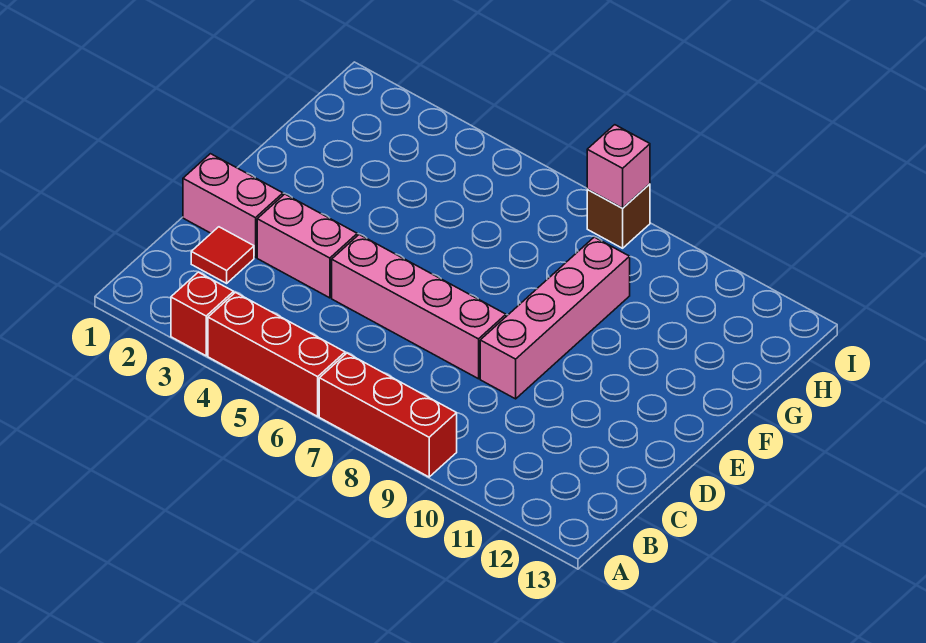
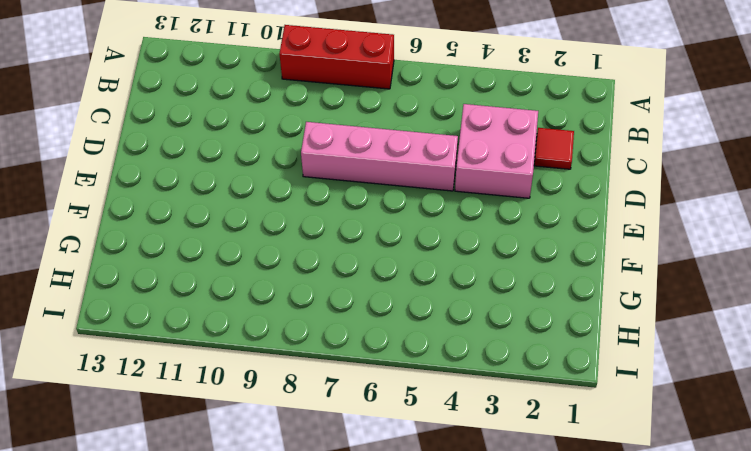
pink 2x2 brick [455,104,538,198] -> pink 1x2 brick [257,194,357,298]
none -> red 1x1 brick [171,272,234,356]
none -> red 1x3 brick [208,293,345,416]

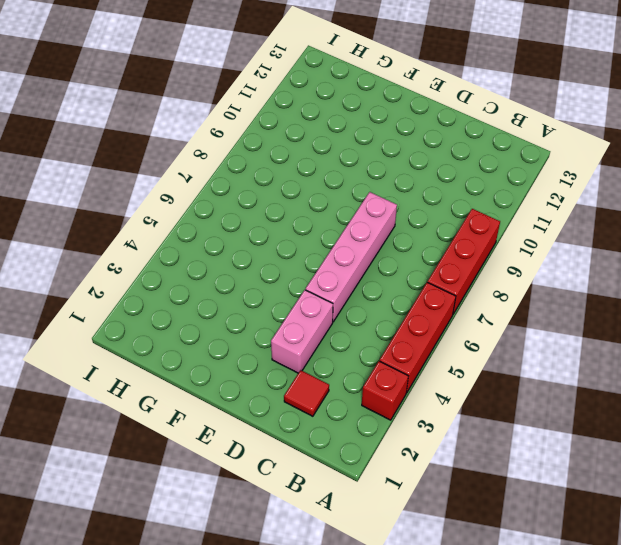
none -> pink 1x2 brick [183,154,283,257]
none -> pink 1x4 brick [480,237,630,399]

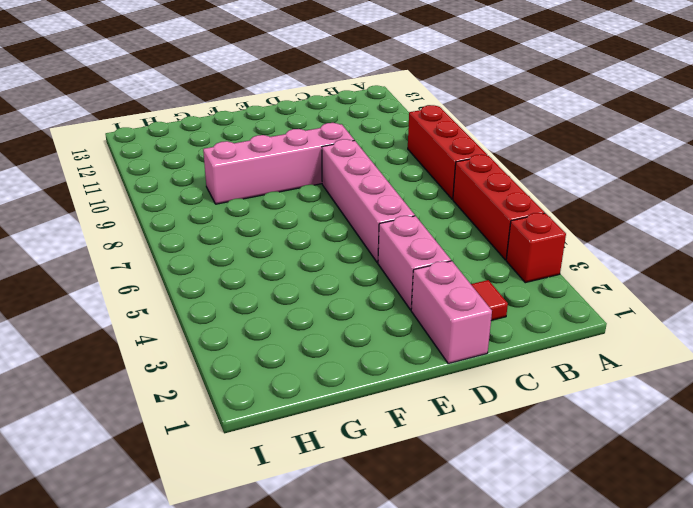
none -> brown 1x1 brick [587,184,650,248]
none -> pink 1x1 brick [587,125,650,208]

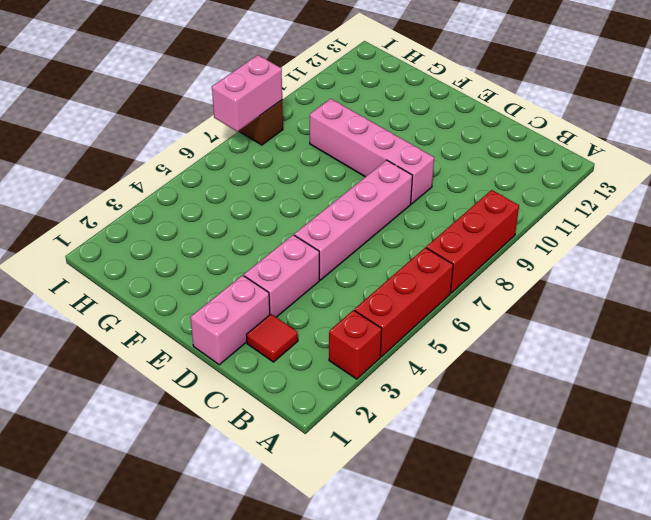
pink 1x2 brick [212,55,282,132] -> pink 1x1 brick [587,125,650,208]

